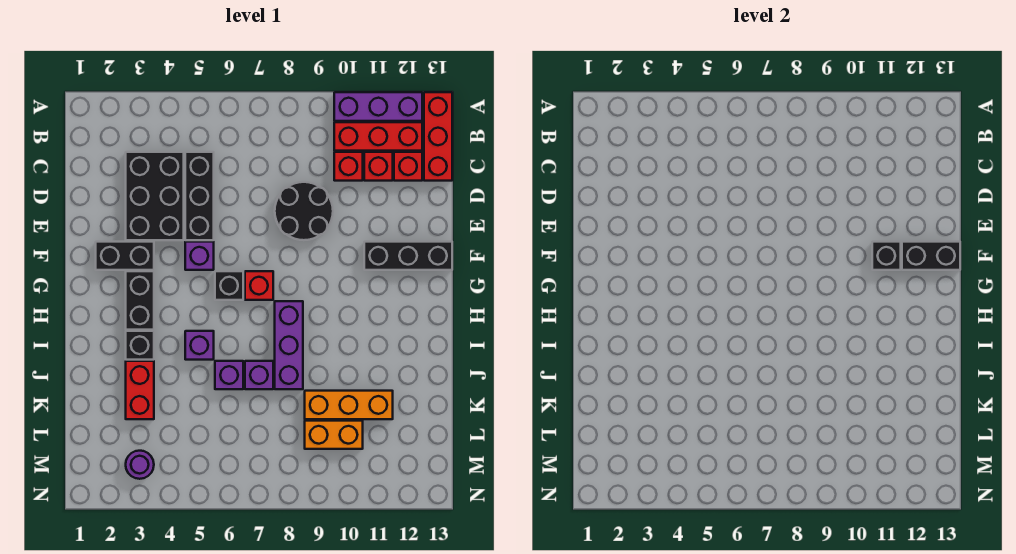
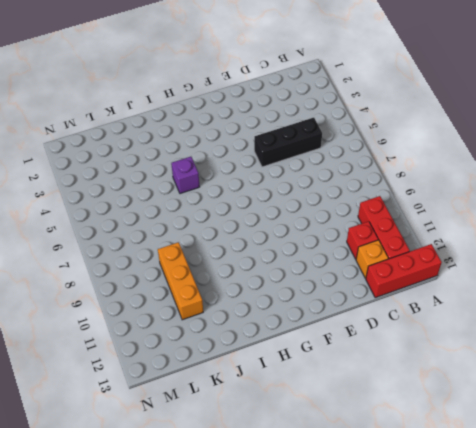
orange 1x1 brick [356,240,388,278] -> red 1x1 brick [394,152,422,181]
none -> purple 1x3 brick [334,92,422,121]
none -> black 2x3 brick [126,152,184,240]
none -> red 1x1 brick [334,152,363,181]

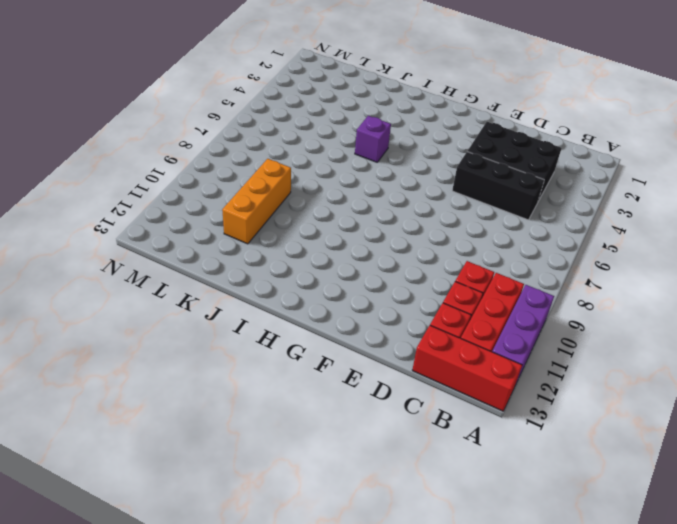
none -> black 2x2 round brick [275,182,333,240]
none -> black 1x2 brick [96,242,154,270]
none -> purple 1x1 brick [185,242,214,270]

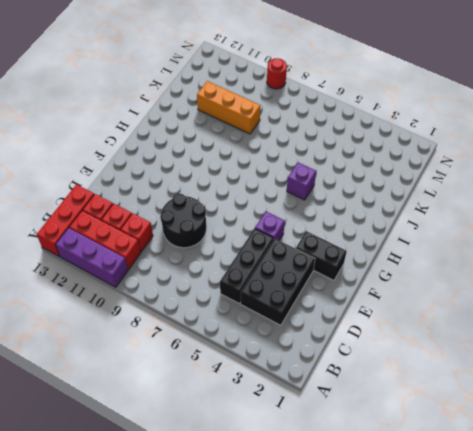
red 1x1 round brick [267,58,287,89] -> none
none -> black 1x3 brick [364,242,452,270]
none -> black 1x2 brick [126,271,154,330]
none -> black 1x1 brick [215,271,243,300]

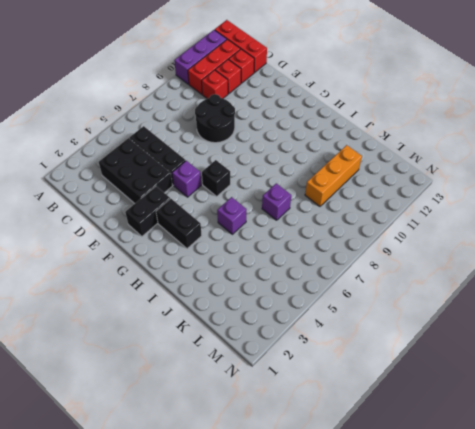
none -> black 1x3 brick [364,242,452,270]
none -> red 1x1 brick [245,271,273,300]
none -> purple 1x3 brick [275,301,303,389]

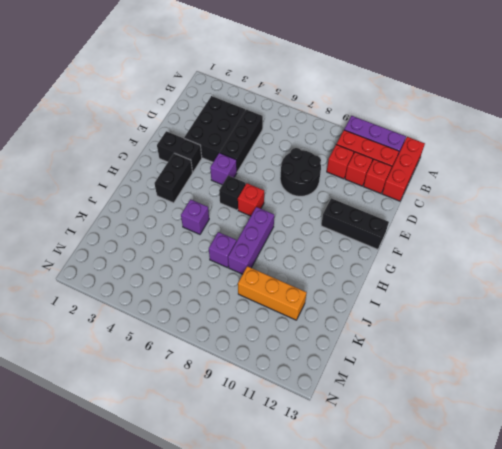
none -> black 1x1 brick [126,331,154,360]
none -> red 1x2 brick [126,361,154,419]
none -> purple 1x1 brick [215,361,243,389]

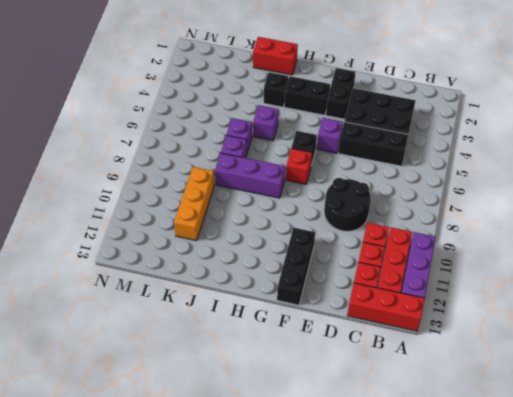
red 1x2 brick [253,37,298,75] -> red 1x2 brick moved to [126,361,154,419]
none -> orange 1x2 brick [305,421,363,449]
none -> purple 1x1 round brick [126,451,154,479]
none -> black 1x1 brick [872,242,901,270]

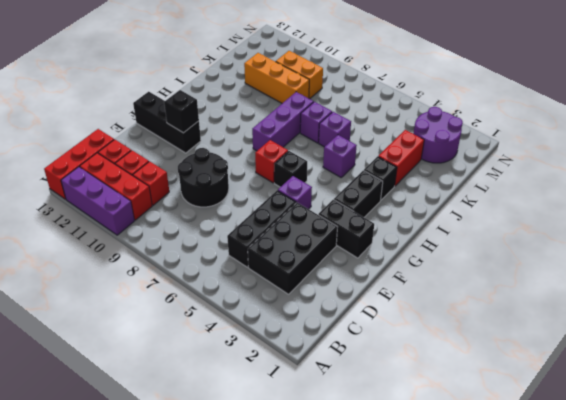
purple 2x2 round brick [413,107,463,163] -> purple 1x1 round brick [126,451,154,479]
none -> black 1x2 brick [902,242,960,270]

